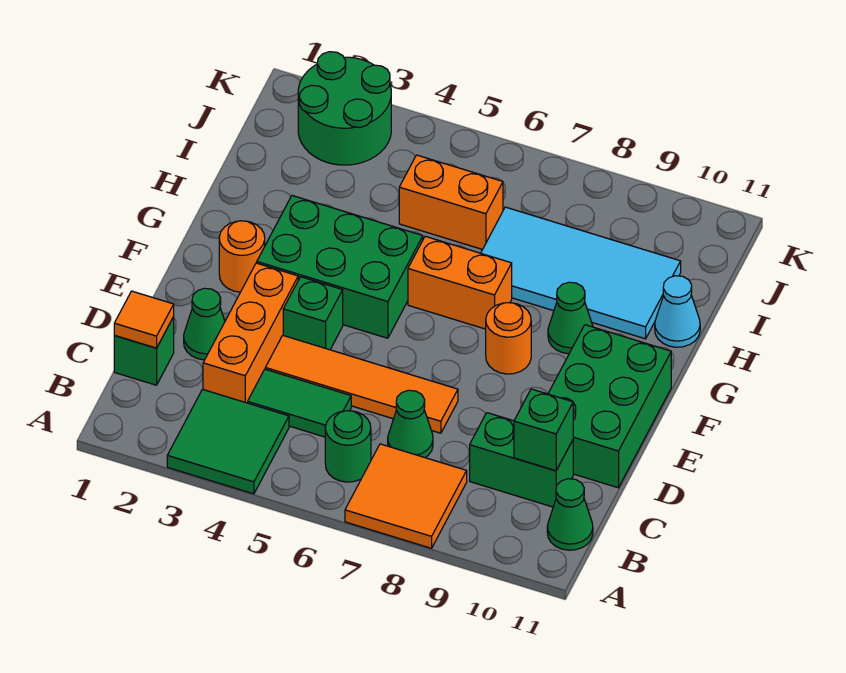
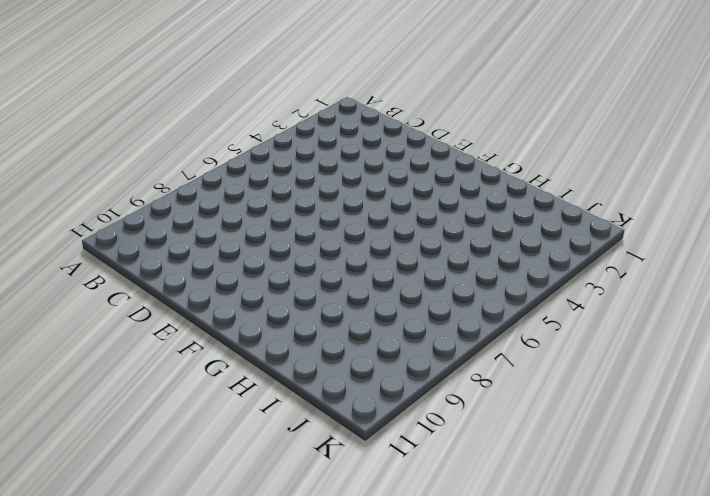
none -> green 2x2 tile [167,389,289,494]
none -> orange 2x2 tile [345,444,467,548]
none -> green 1x1 round brick [325,411,371,482]

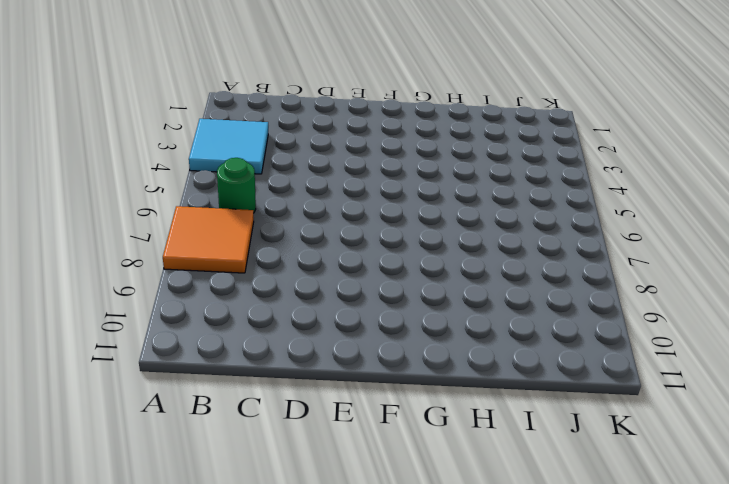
cyan 2x2 tile [189,119,268,174] -> green 2x2 tile [167,389,289,494]
none -> green 1x1 cone [547,479,593,550]
none -> green 1x1 brick [114,317,174,385]
none -> orange 1x3 brick [203,263,298,403]

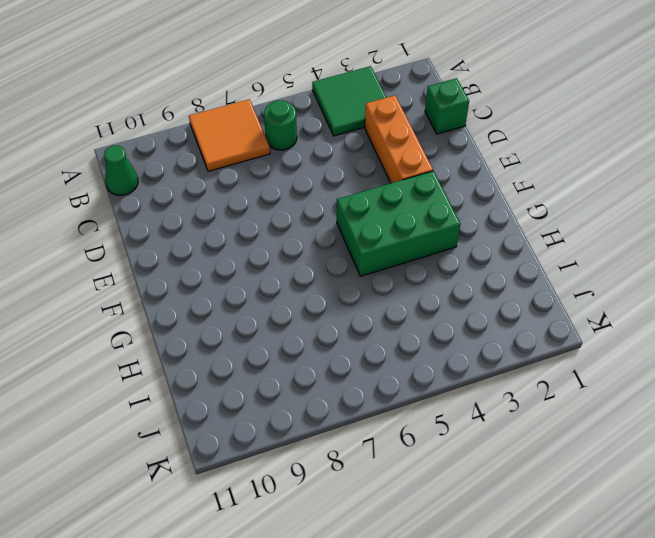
none -> green 1x2 tile [248,369,351,437]
none -> green 1x1 cone [388,390,433,458]
none -> green 1x2 brick [470,413,573,507]

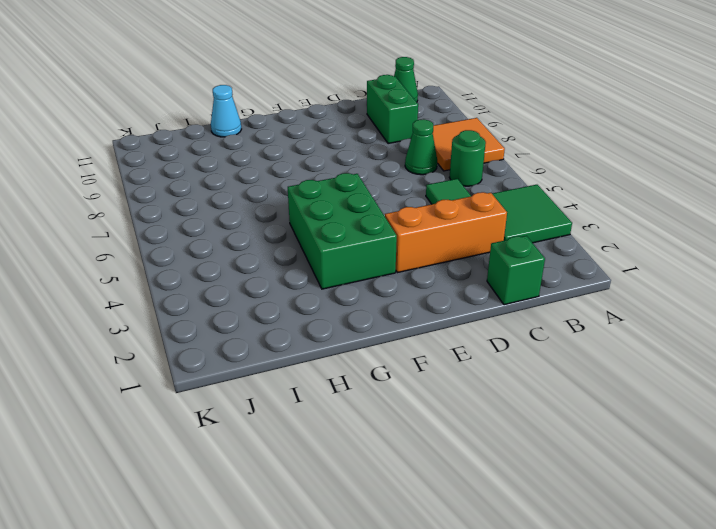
none -> green 1x1 cone [184,288,225,360]
none -> orange 1x4 tile [265,336,458,433]
none -> green 2x3 brick [548,325,671,488]

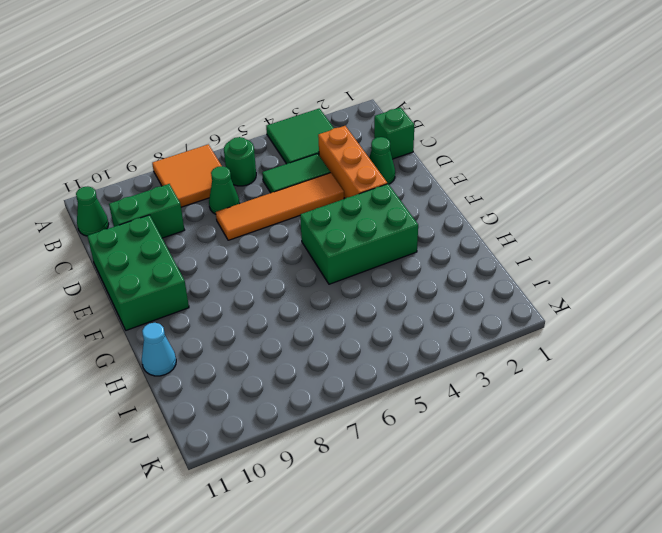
none -> green 1x1 brick [283,277,343,350]
none -> orange 1x1 round brick [219,221,265,292]
none -> orange 1x1 round brick [486,303,531,374]

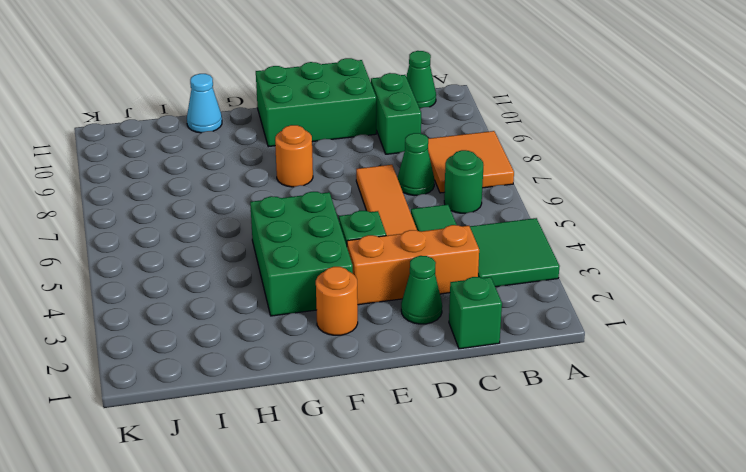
none -> orange 1x2 brick [408,236,512,329]
none -> green 1x1 cone [548,282,593,354]
none -> cyan 2x4 tile [481,207,681,339]

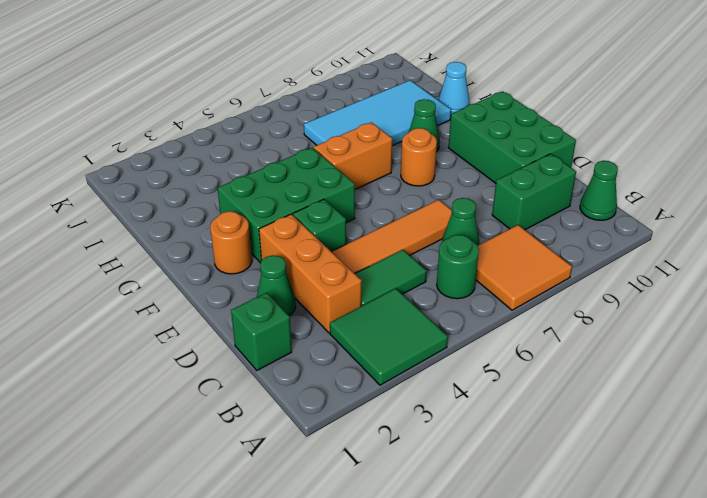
none -> orange 1x2 brick [399,155,503,250]
none -> green 2x2 round brick [298,52,391,165]
none -> orange 1x1 tile [114,291,174,348]

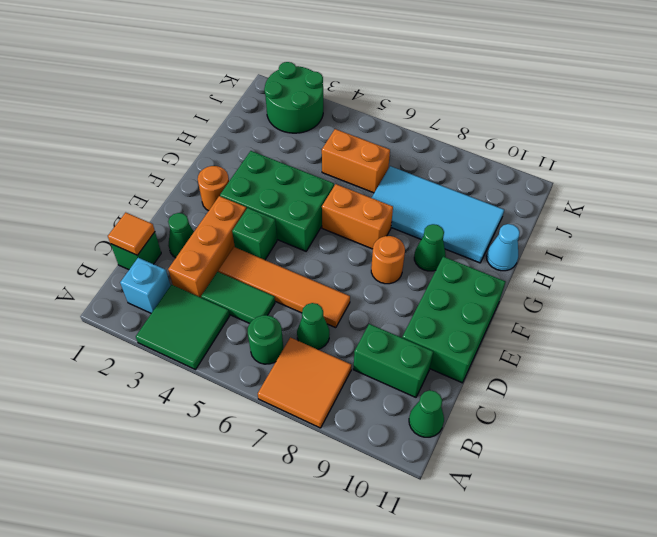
cyan 1x1 brick [120,258,170,313] -> none
none -> green 1x1 brick [514,389,573,471]

